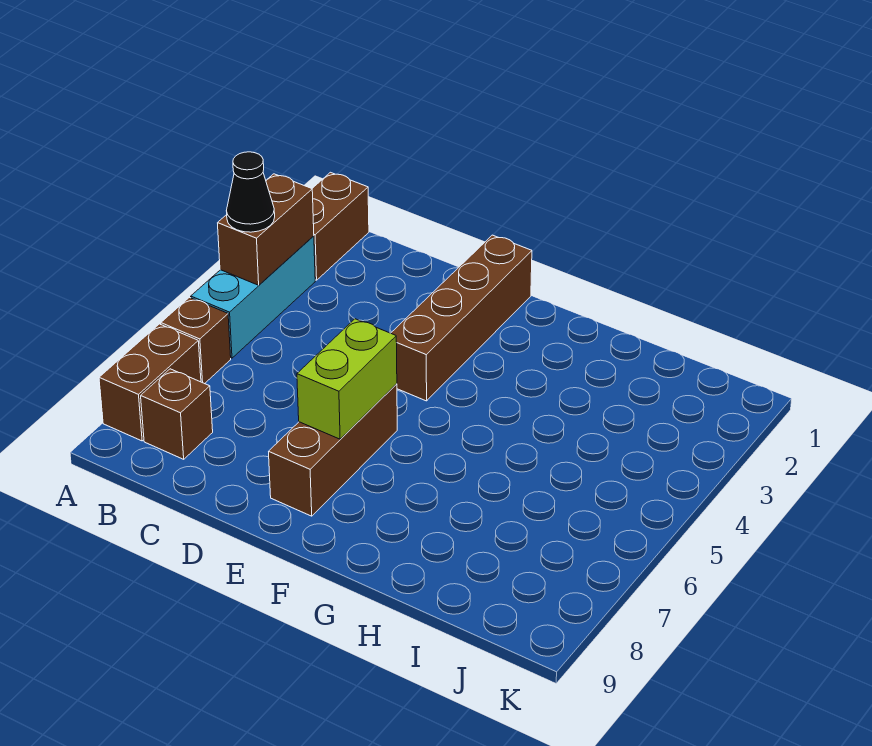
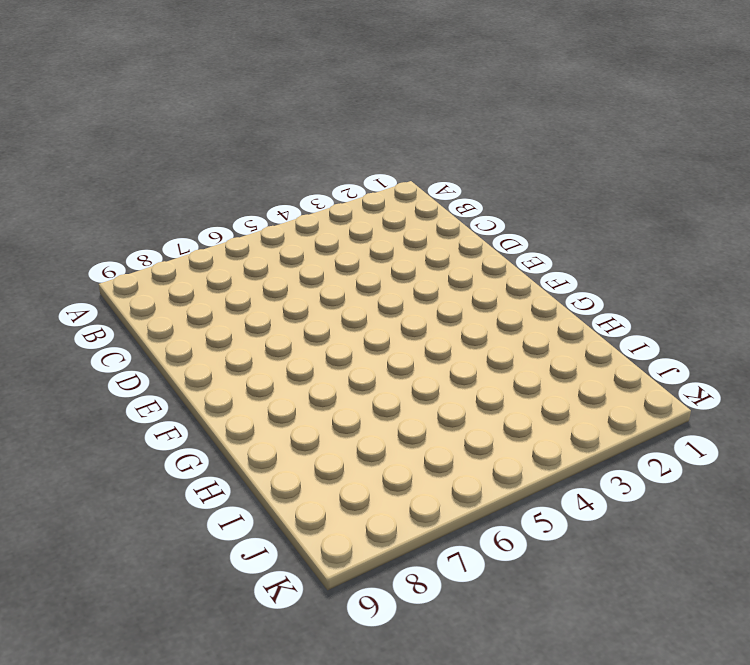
none -> brown 1x2 brick [312,172,369,280]
none -> cyan 1x3 brick [191,236,315,358]

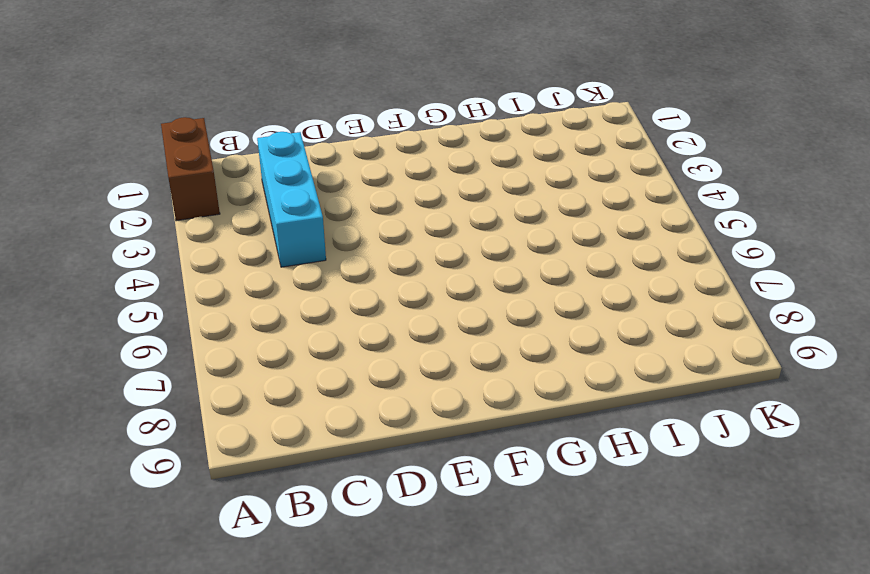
cyan 1x3 brick [257,132,326,267] -> cyan 1x3 brick moved to [191,236,315,358]
none -> brown 1x1 brick [161,298,231,384]
none -> brown 1x2 brick [99,324,201,441]

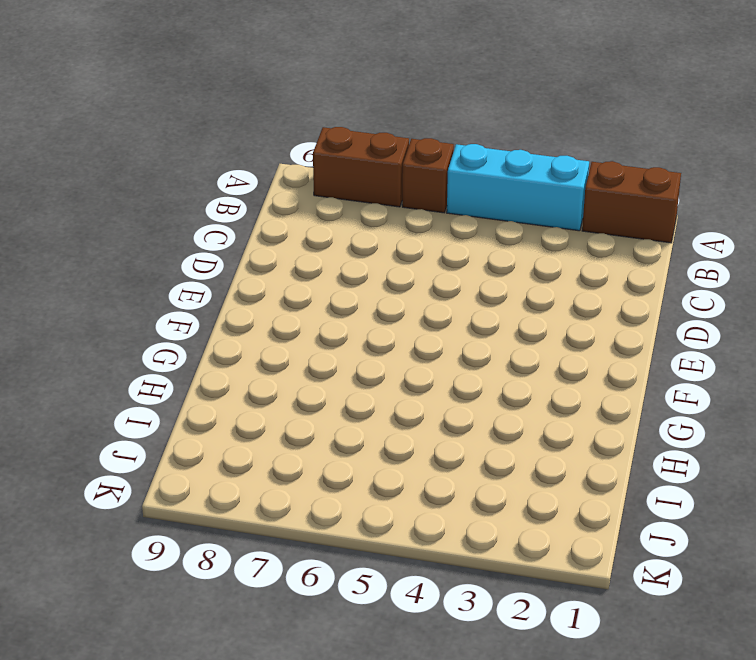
none -> brown 1x1 brick [141,369,213,459]
none -> brown 1x4 brick [391,235,532,401]

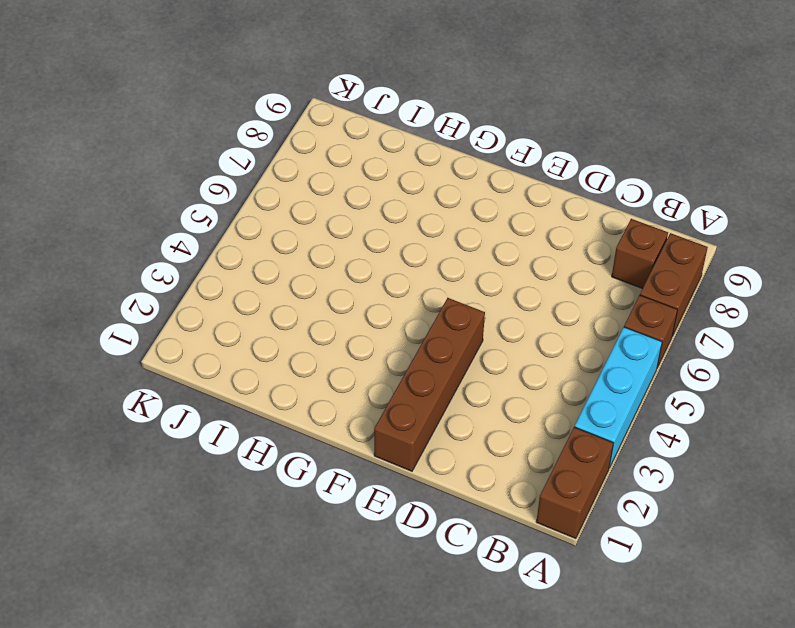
none -> brown 1x3 brick [269,384,397,516]
none -> brown 1x2 brick [218,174,314,285]

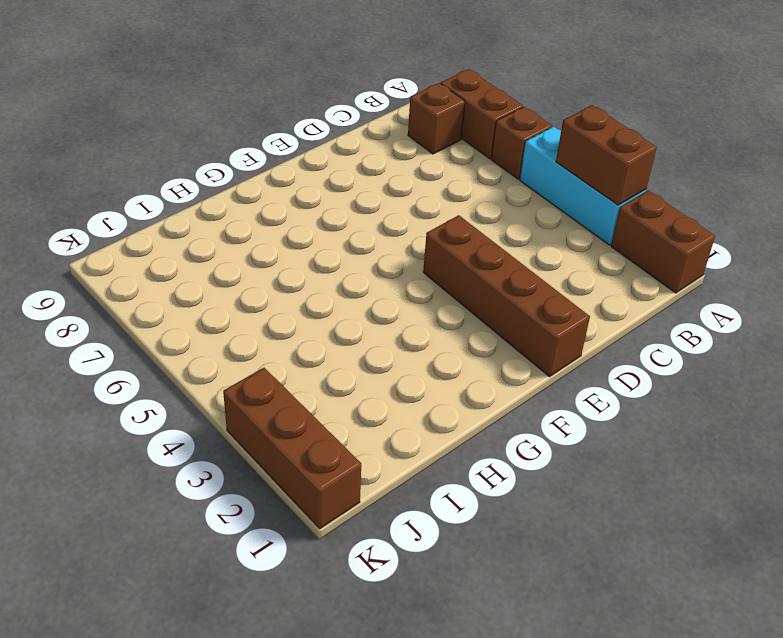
brown 1x3 brick [223,368,361,529] -> brown 1x3 brick moved to [269,384,397,516]
none -> lime 1x2 brick [297,319,397,439]
none -> black 1x1 cone [226,152,275,232]

